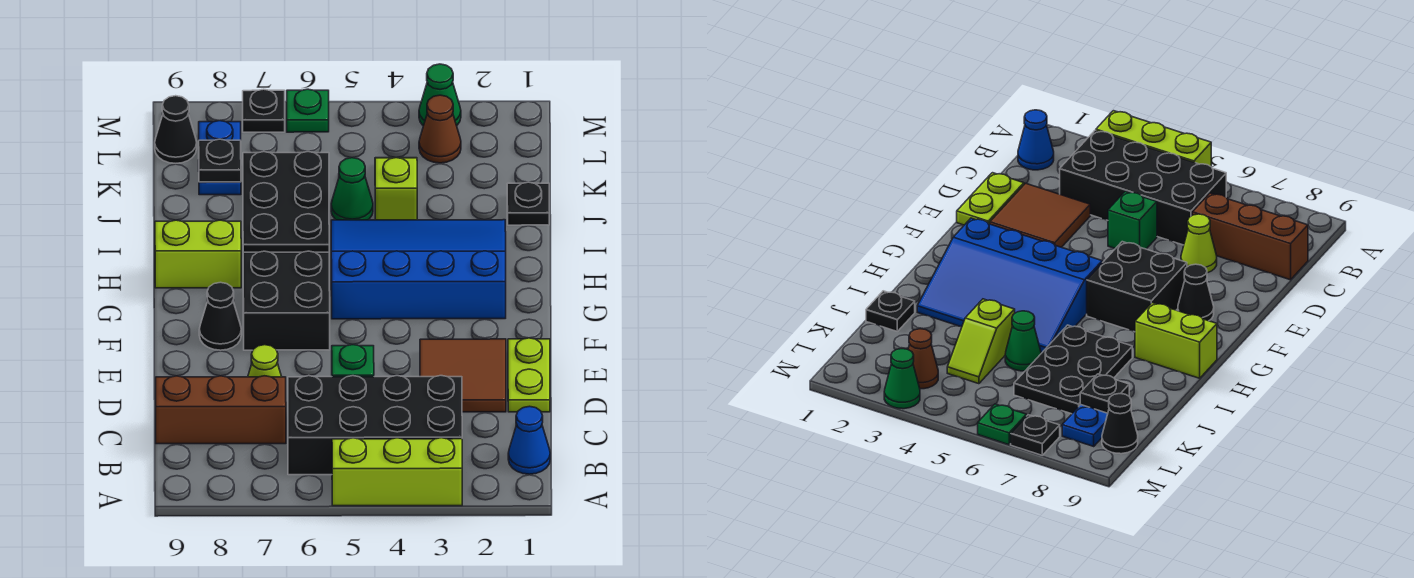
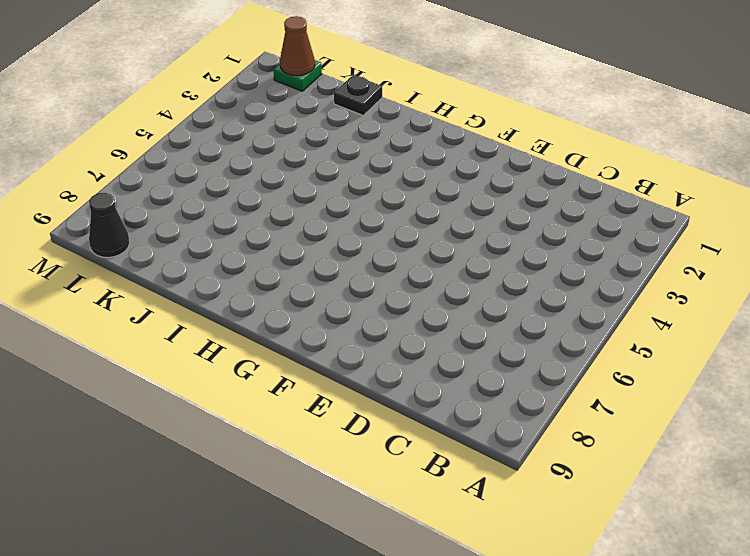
green 1x1 plate [274,60,322,91] -> green 1x1 plate moved to [287,89,329,132]
brown 1x1 cone [280,16,315,76] -> brown 1x1 cone moved to [419,95,461,163]
none -> lime 1x3 brick [332,438,462,506]
none -> blue 1x1 cone [508,406,550,474]
none -> black 2x4 brick [288,376,462,475]

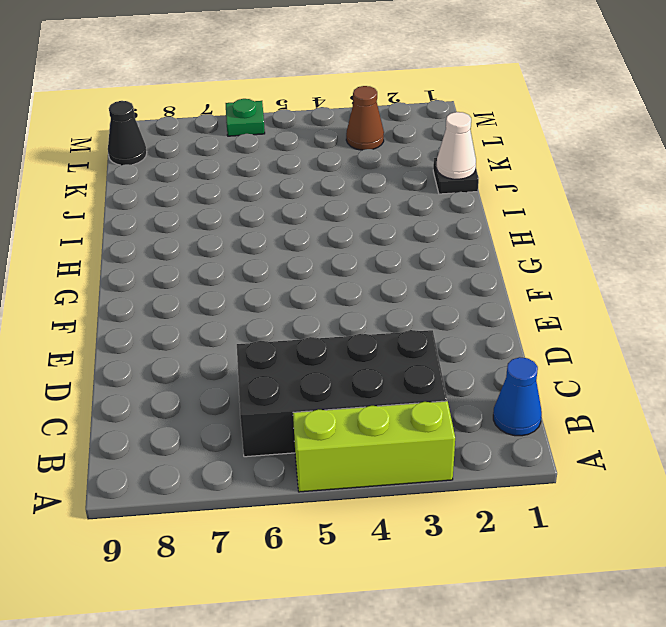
white 1x1 cone [437,112,476,179] -> none
none -> brown 1x3 brick [156,376,286,444]
none -> lime 1x2 plate [508,338,550,412]
none -> brown 2x2 tile [420,339,506,412]

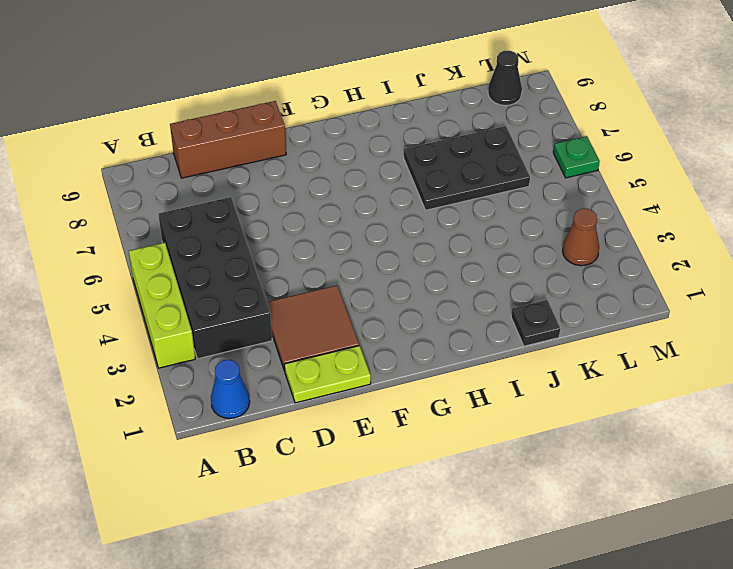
brown 1x3 brick [170,101,286,178] -> brown 1x3 brick turned to [156,376,286,444]
none -> green 1x1 brick [332,345,374,377]
none -> lime 1x1 cone [248,345,282,377]
none -> black 2x2 brick [243,251,330,350]

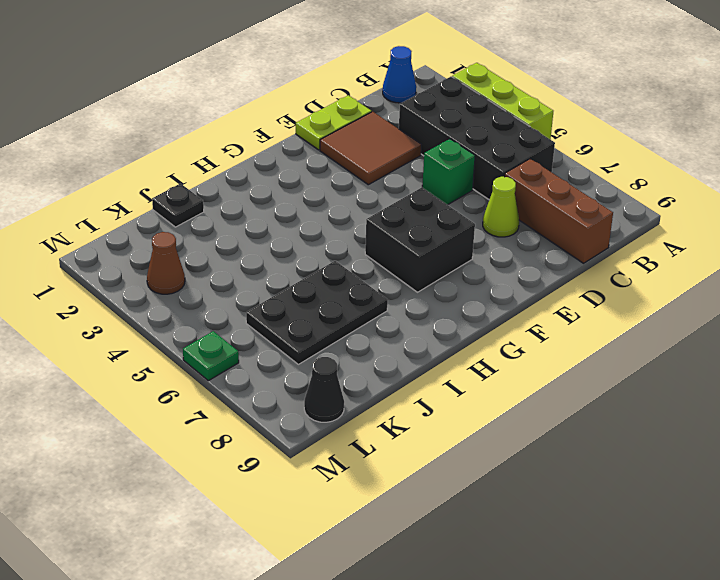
none -> black 1x1 cone [199,282,241,350]
none -> blue 3x4 slope [331,220,506,319]
none -> lime 1x2 brick [155,220,241,288]

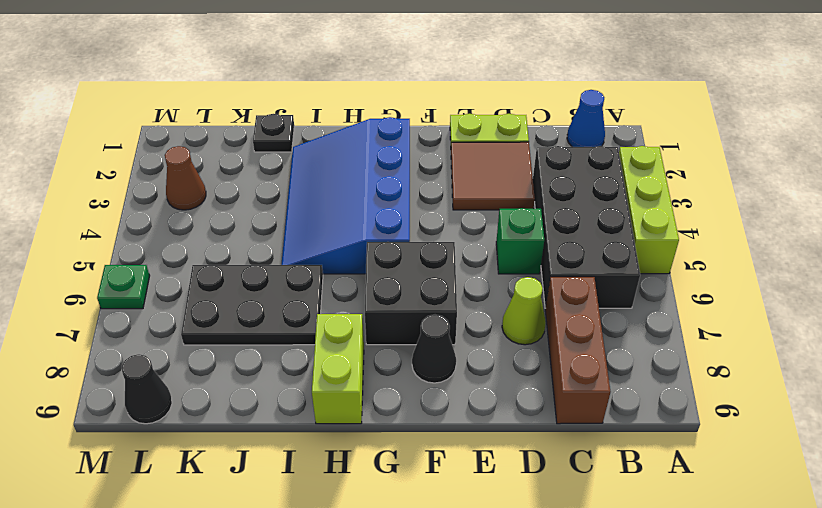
none -> lime 1x2 slope [375,158,417,220]
none -> green 1x1 cone [331,158,373,220]
none -> blue 1x2 plate [199,121,241,195]

